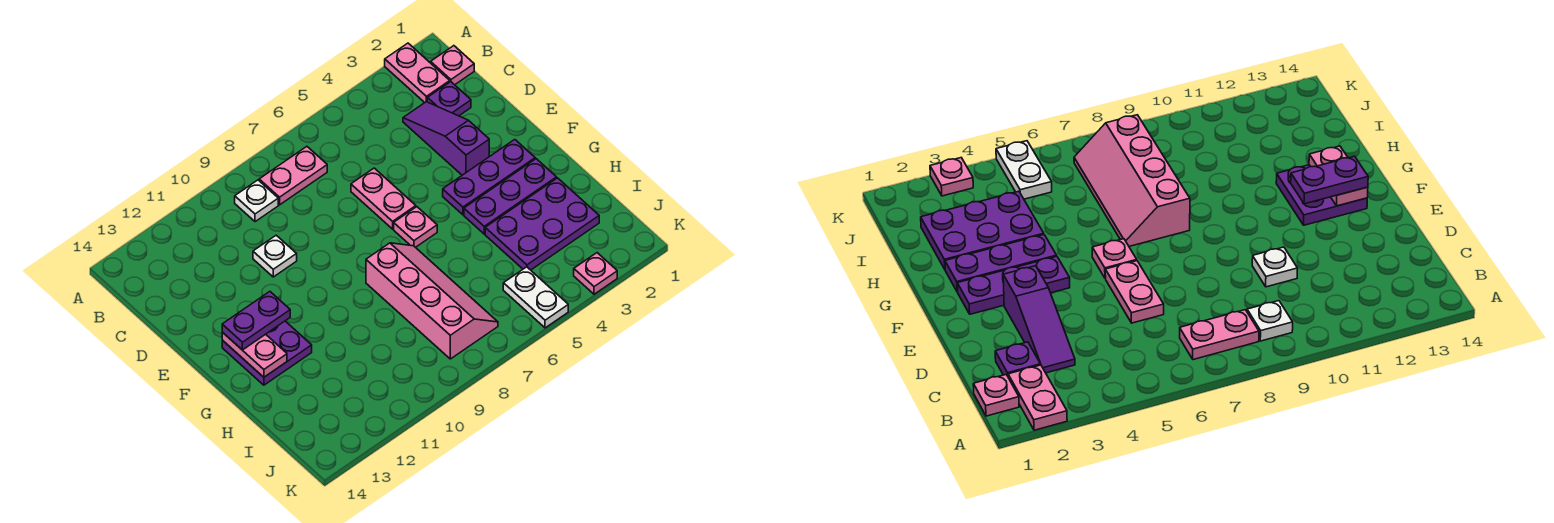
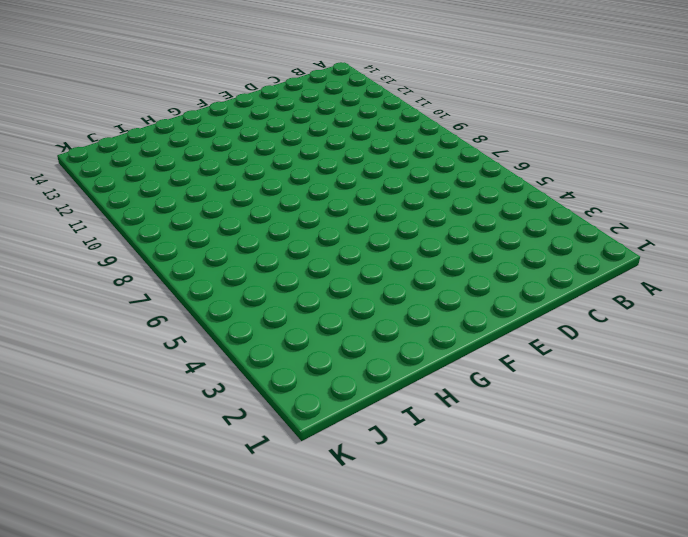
none -> pink 1x2 plate [385,43,450,103]
none -> pink 1x1 plate [431,46,474,85]
none -> pink 1x2 plate [259,147,327,205]

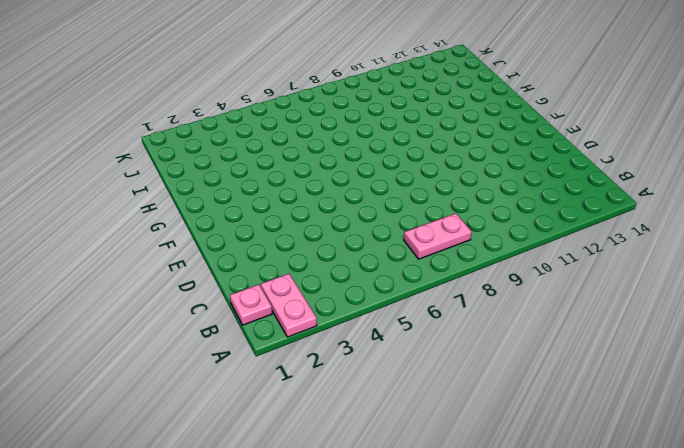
none -> white 1x1 plate [235,180,278,222]
none -> purple 1x1 plate [427,82,471,116]
none -> purple 1x3 slope [403,102,489,175]

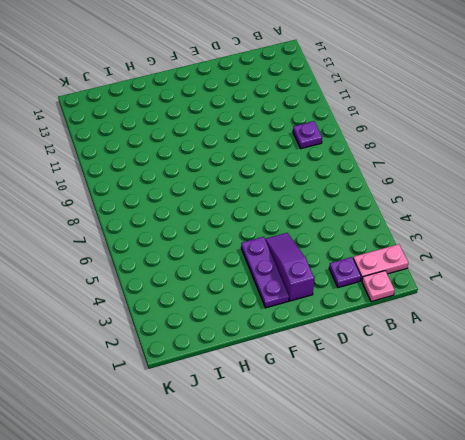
purple 1x1 plate [293,121,322,149] -> white 1x1 plate [235,180,278,222]
purple 1x3 slope [265,233,314,301] -> purple 1x3 slope turned to [403,102,489,175]
none -> pink 1x2 plate [259,147,327,205]
none -> pink 1x2 plate [351,168,416,229]
none -> white 1x1 plate [253,235,297,277]

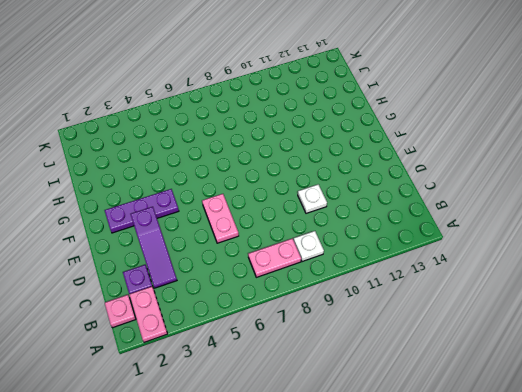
none -> pink 1x1 plate [394,207,437,247]
none -> purple 2x2 plate [222,321,312,385]
none -> purple 1x3 plate [464,159,557,234]

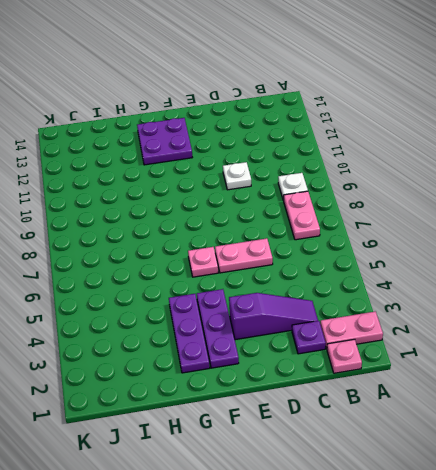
none -> pink 2x4 slope [366,243,498,359]
none -> purple 2x3 plate [485,178,599,270]
none -> white 1x2 plate [503,267,568,328]

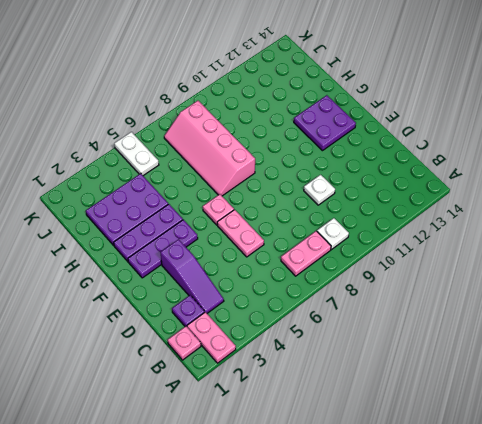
none -> pink 1x1 plate [574,253,617,294]
none -> pink 1x2 plate [222,332,287,377]
none -> purple 1x2 plate [222,292,290,350]

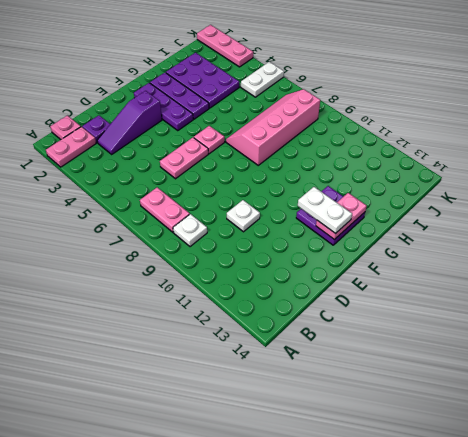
white 1x2 plate [298,187,352,234] -> purple 1x2 plate [222,292,290,350]
pink 1x3 plate [197,25,253,67] -> pink 1x1 plate [574,253,617,294]

